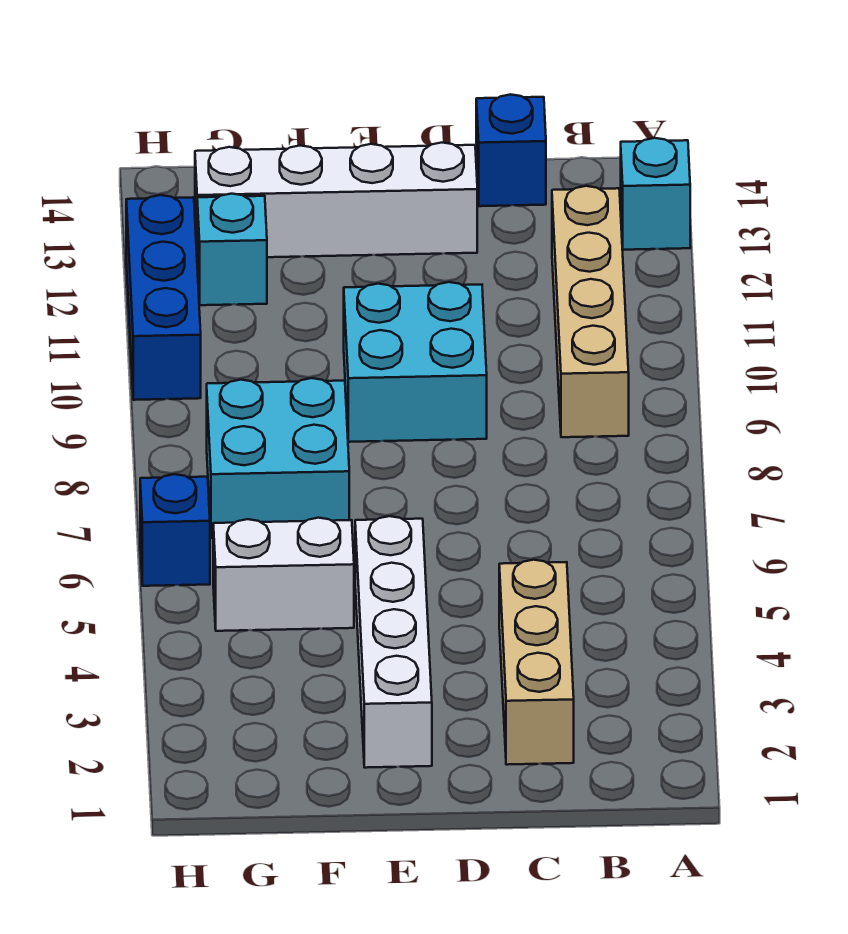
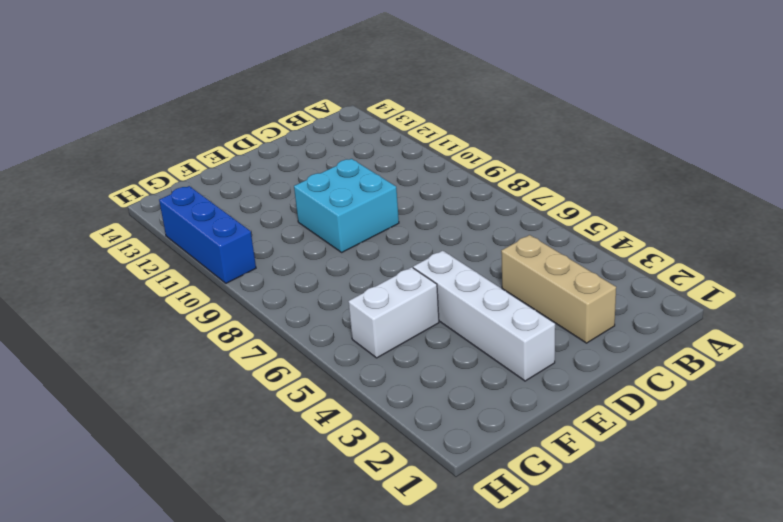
none -> cyan 1x1 brick [621,138,690,250]
none -> tan 1x4 brick [552,186,629,437]
none -> blue 1x1 brick [476,94,546,206]

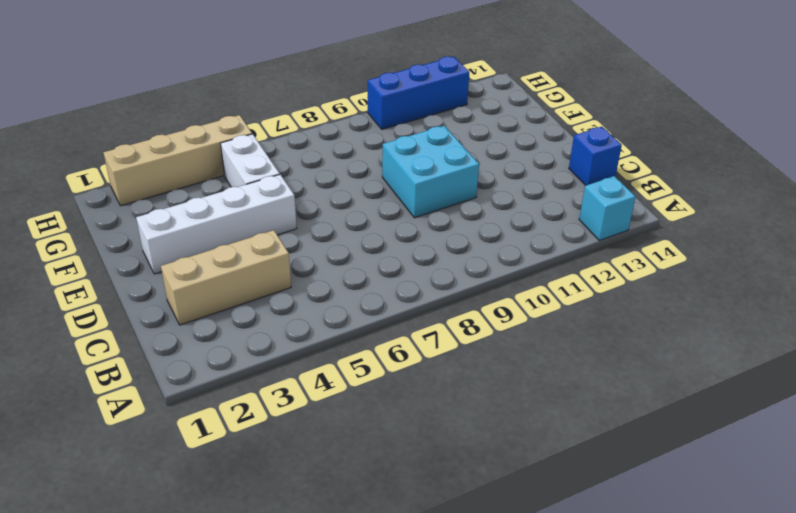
tan 1x4 brick [103,115,252,206] -> tan 1x4 brick moved to [552,186,629,437]
none -> white 1x4 brick [195,143,477,257]
none -> cyan 2x2 brick [207,378,349,538]
none -> cyan 1x1 brick [197,194,267,305]

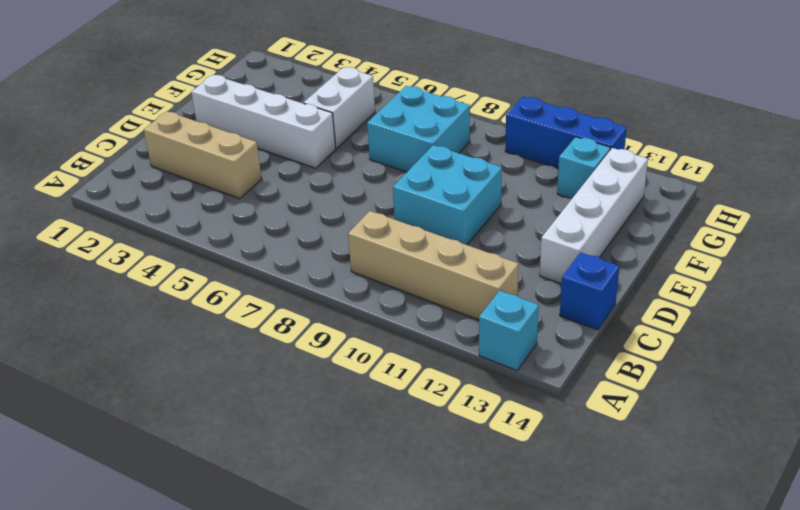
none -> blue 1x1 brick [140,474,210,586]

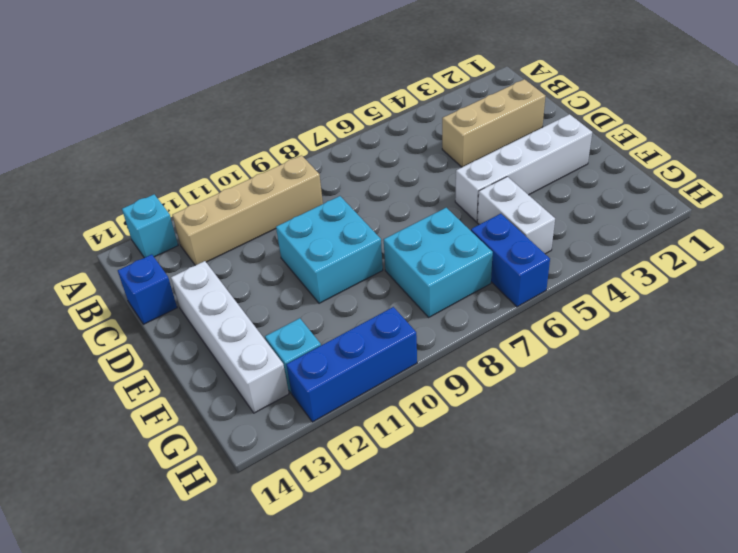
blue 1x2 brick [471,214,550,307] -> blue 1x1 brick [140,474,210,586]

